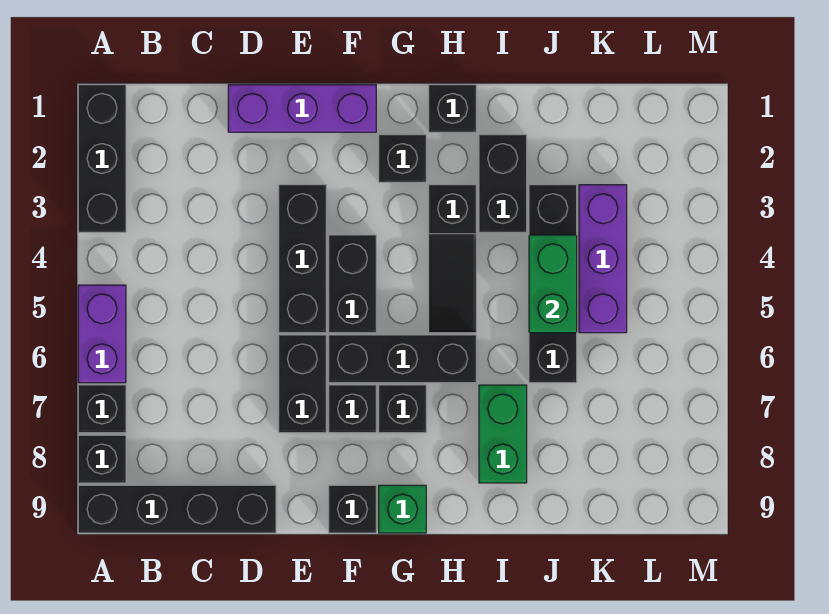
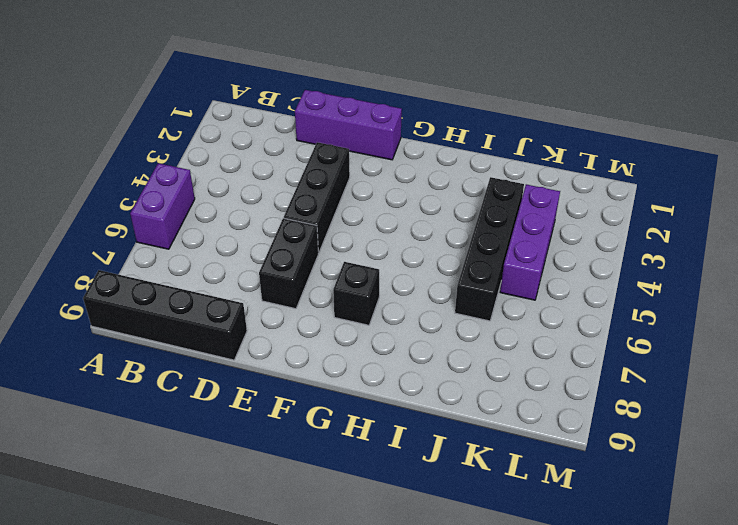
none -> black 1x3 brick [78,85,126,232]
none -> black 1x1 brick [78,385,126,433]
none -> black 1x1 brick [78,435,126,483]

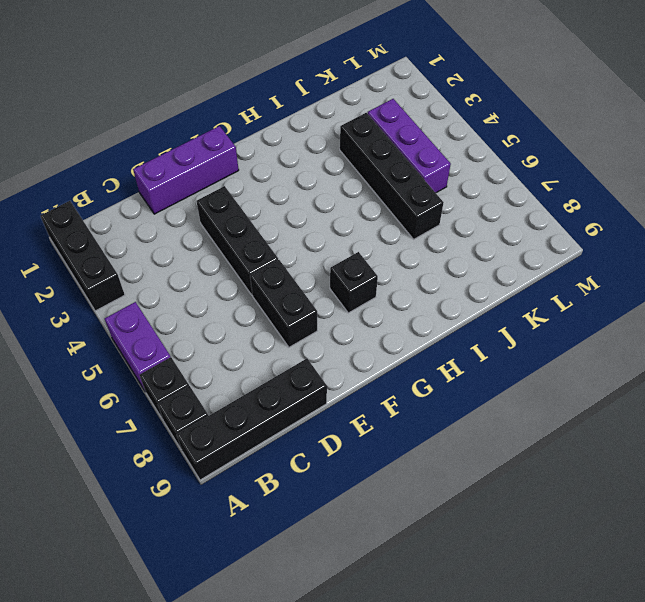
none -> black 1x2 brick [329,235,376,333]
none -> black 1x3 brick [329,335,476,383]
none -> black 1x1 brick [329,385,376,433]

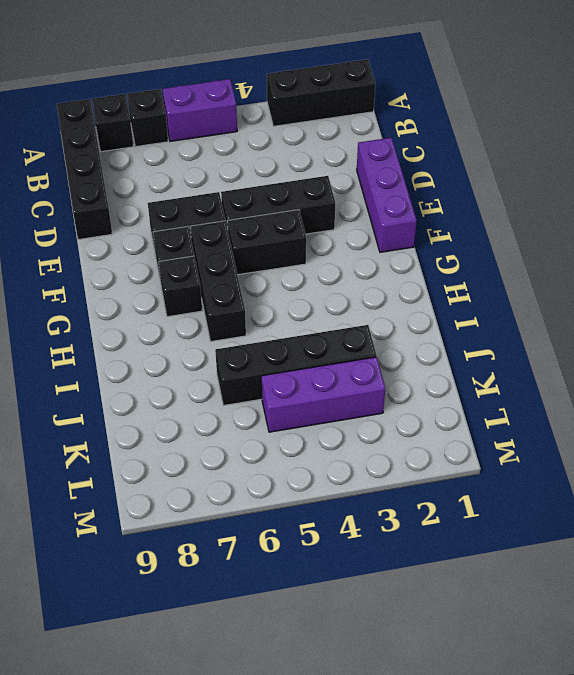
none -> black 1x1 brick [329,485,376,533]
none -> black 1x1 brick [379,135,426,182]
none -> green 1x1 brick [379,485,426,533]

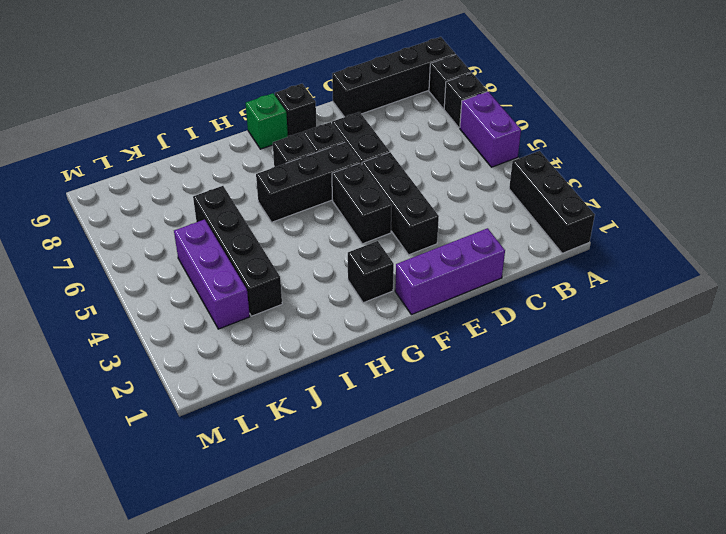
none -> black 1x1 brick [429,85,476,132]
none -> black 1x3 slope [429,185,476,333]
none -> black 1x2 brick [479,135,527,232]

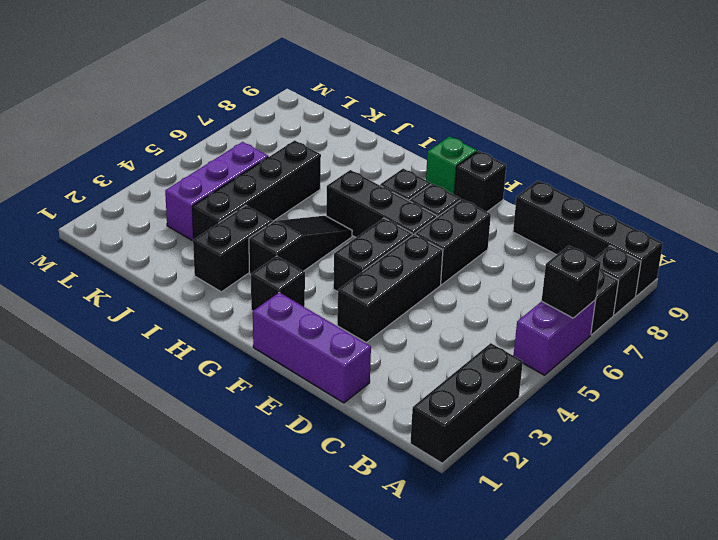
black 1x1 brick [542,246,601,318] -> black 1x1 brick moved to [429,85,476,132]
none -> green 1x2 brick [479,385,527,483]
none -> green 1x2 brick [529,235,577,333]

